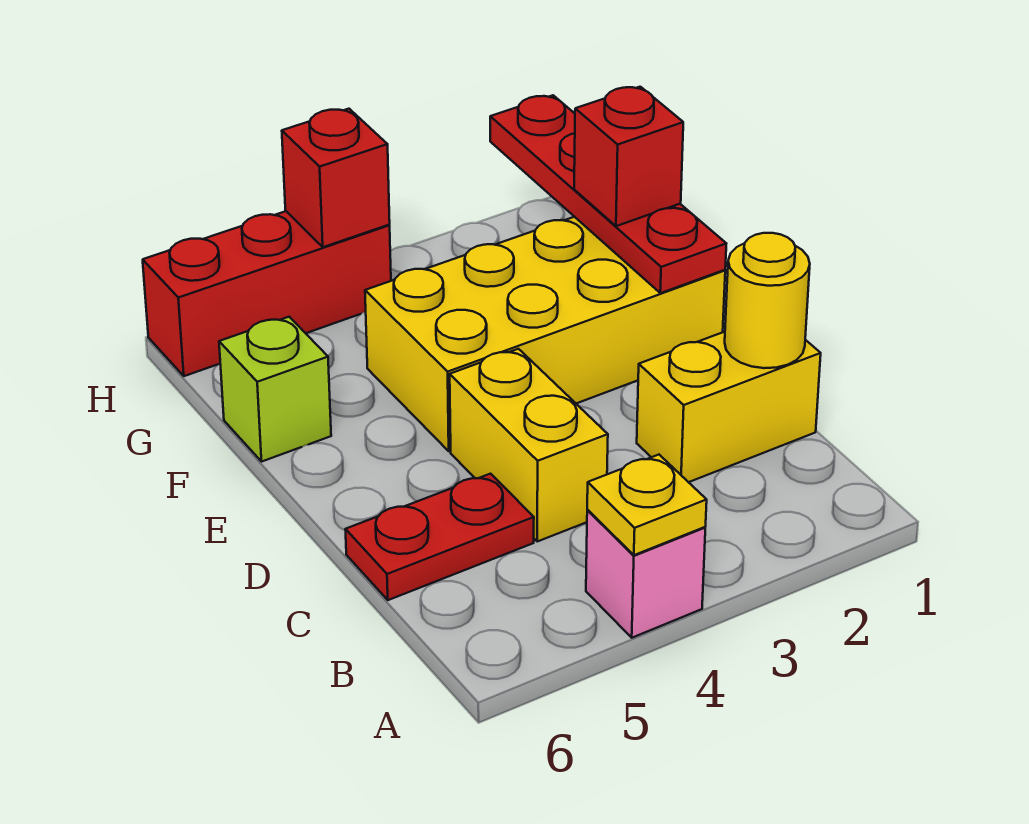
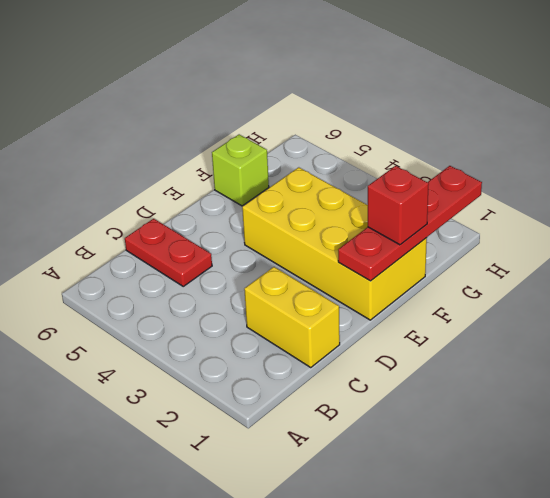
none -> pink 1x1 brick [586,510,705,638]
none -> yellow 1x2 brick [450,349,608,541]
none -> red 1x3 brick [143,211,391,376]

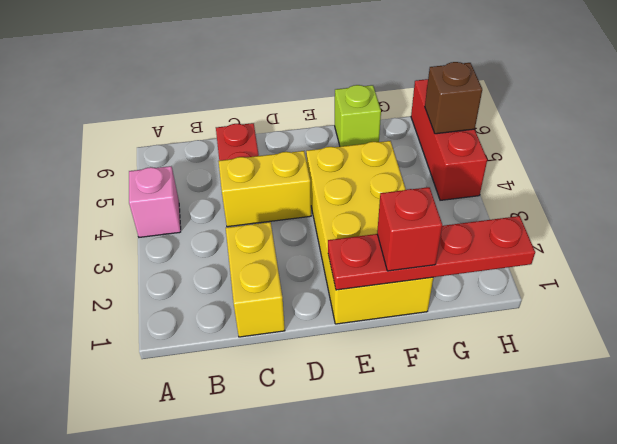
brown 1x1 brick [425,62,482,134] -> none
none -> yellow 1x1 plate [587,455,707,555]
none -> yellow 1x1 round brick [725,233,810,368]
none -> red 1x1 brick [282,109,390,247]

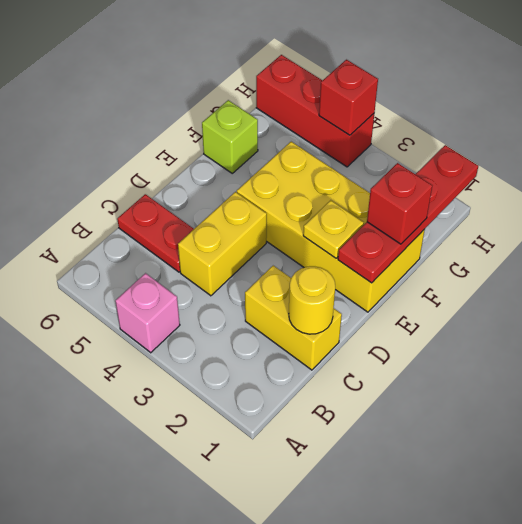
yellow 1x1 plate [303,200,364,258] -> yellow 1x1 plate moved to [587,455,707,555]

